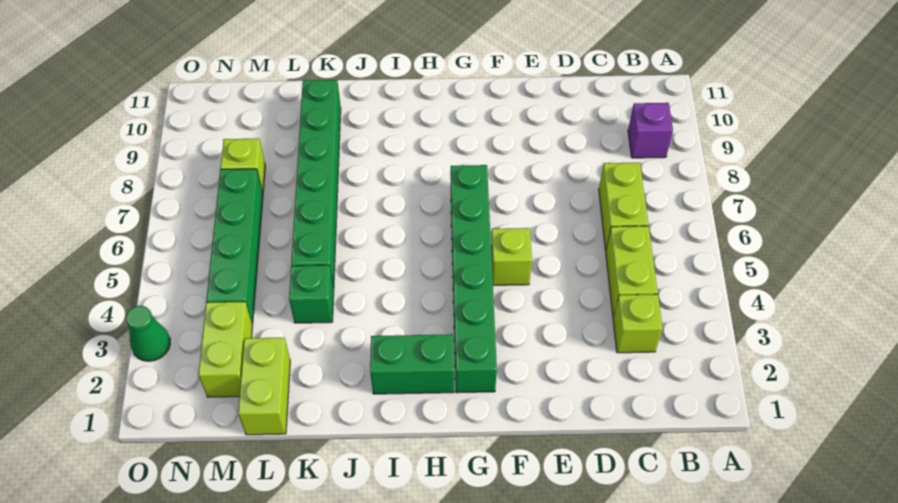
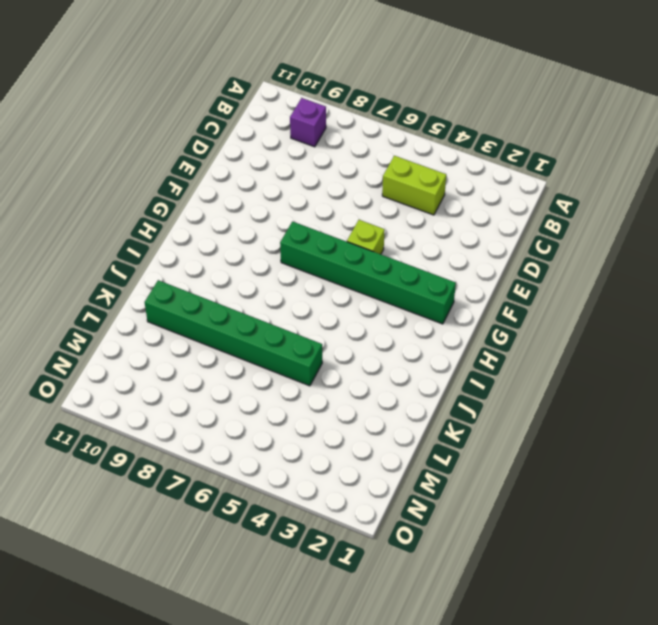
none -> lime 1x1 brick [613,294,663,353]
none -> lime 1x2 brick [599,163,648,250]
none -> green 1x2 brick [370,334,454,394]

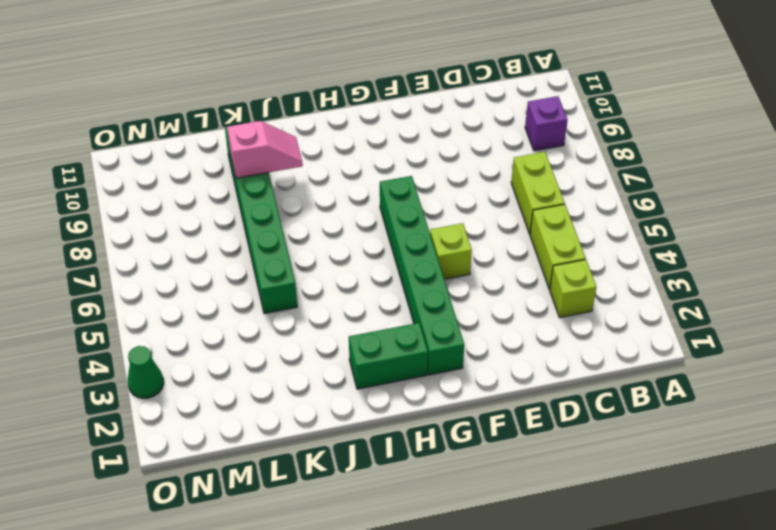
pink 1x2 slope [227,121,303,178] -> none
none -> green 1x1 brick [289,265,334,323]
none -> lime 1x2 brick [238,338,290,435]
none -> lime 1x2 brick [198,302,253,397]

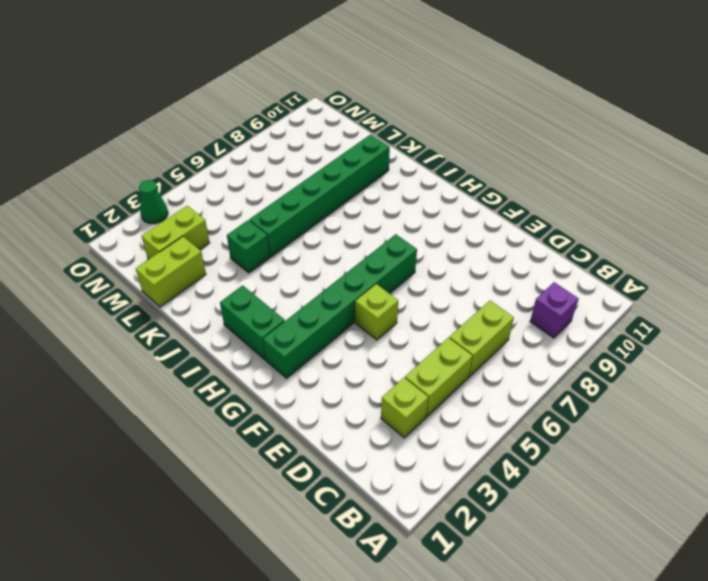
none -> green 1x4 brick [206,169,263,324]
none -> lime 1x1 brick [221,139,265,193]

